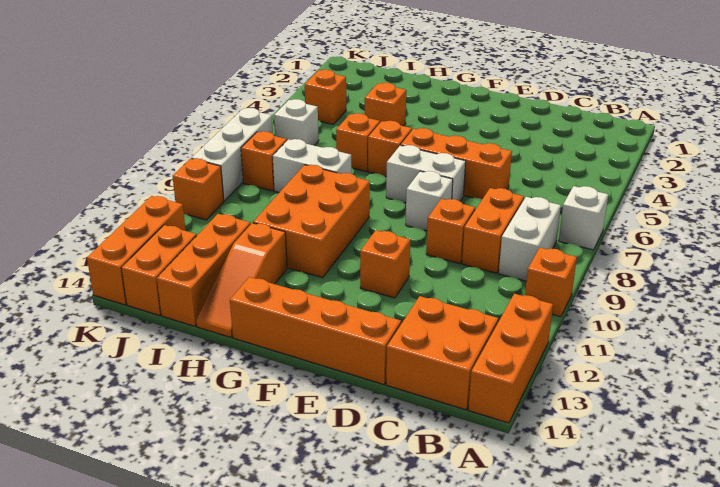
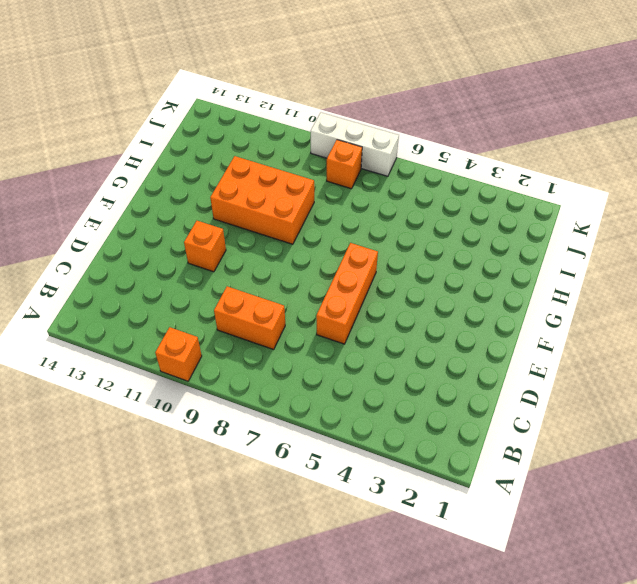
none -> white 1x1 brick [559,186,608,250]
none -> orange 1x3 brick [468,294,553,423]
none -> white 1x2 brick [499,197,561,281]

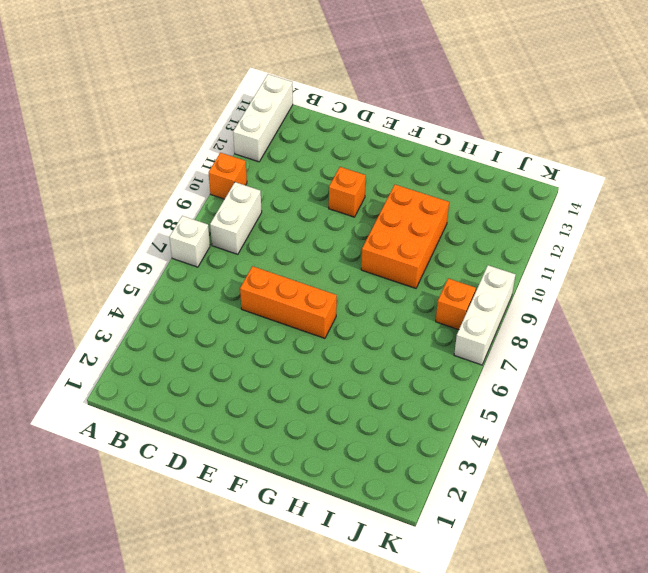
white 1x3 brick [233,74,293,162] -> orange 1x3 brick [468,294,553,423]
none -> orange 2x2 brick [386,296,498,410]
none -> orange 1x2 brick [462,188,524,273]
none -> orange 1x1 brick [426,199,475,263]

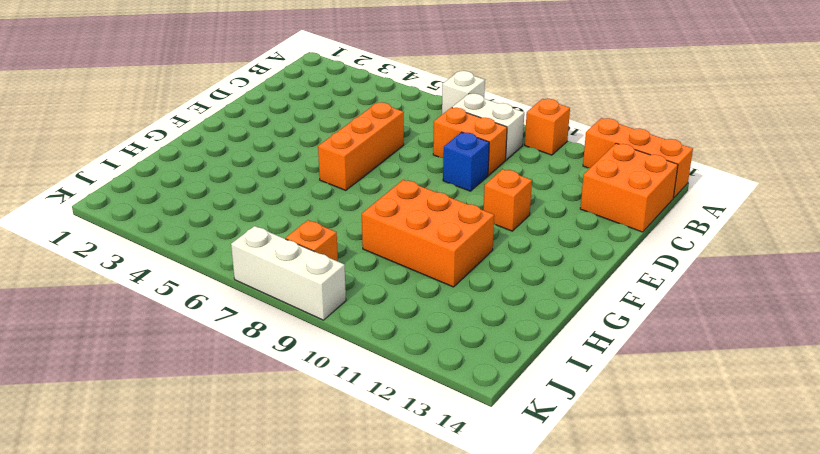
blue 1x1 brick [443,132,489,191] -> orange 1x1 brick [426,199,475,263]
none -> orange 1x4 brick [230,277,401,384]
none -> white 1x2 brick [386,145,466,203]
none -> white 1x1 brick [406,171,453,231]

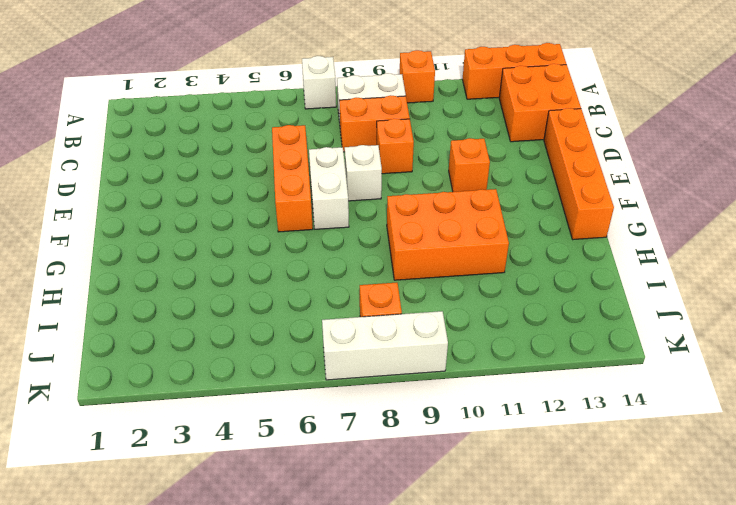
none -> orange 1x1 brick [368,121,412,176]
none -> orange 1x1 brick [365,83,406,126]
none -> orange 1x1 brick [336,113,380,171]

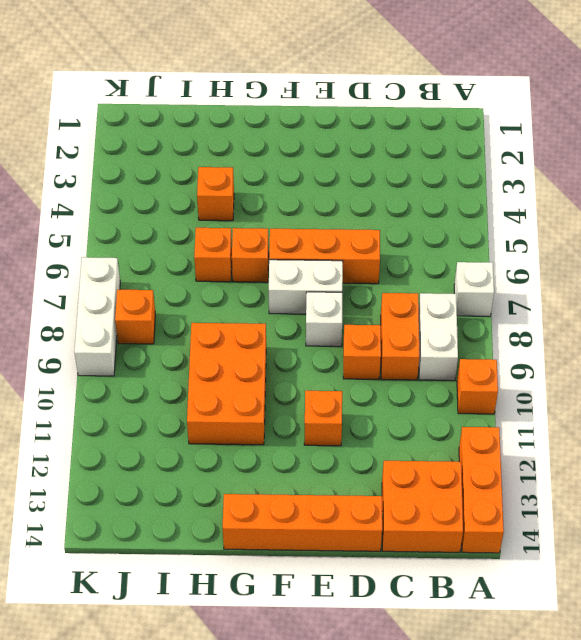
none -> white 1x2 brick [273,139,351,193]
none -> orange 1x3 slope [196,223,287,337]
none -> orange 1x3 brick [157,214,251,326]

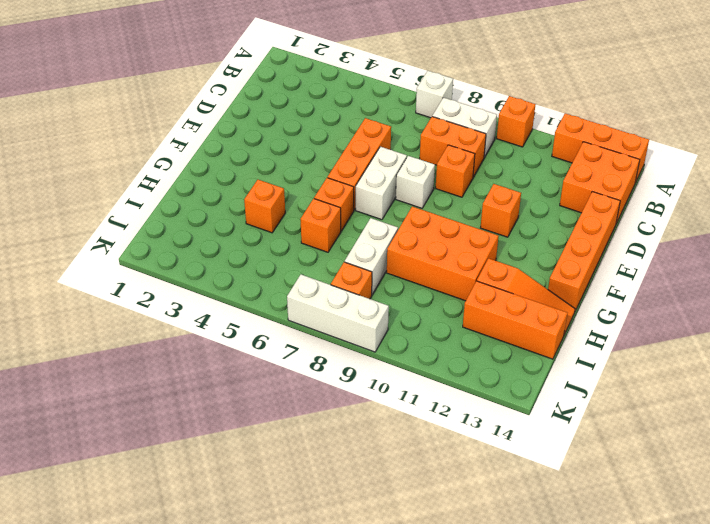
none -> orange 1x1 brick [305,70,346,124]
none -> white 1x1 brick [274,99,319,145]
none -> orange 1x2 brick [121,225,197,316]

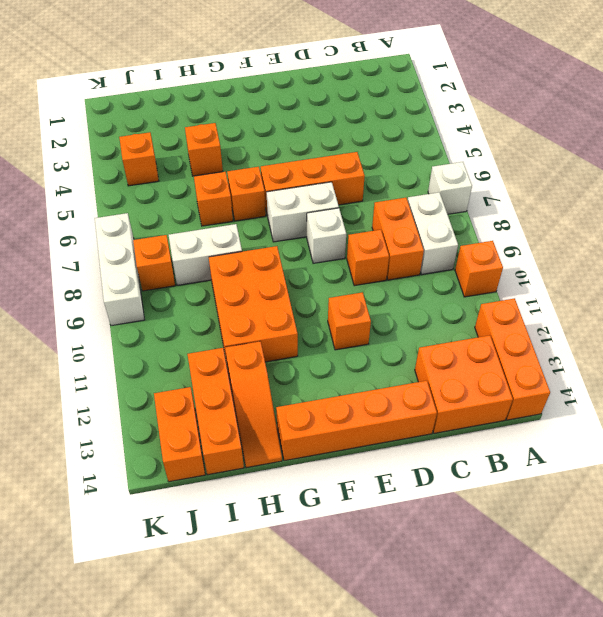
none -> white 1x1 brick [274,99,319,145]
none -> orange 1x1 brick [173,158,224,220]
none -> orange 1x3 brick [87,196,186,305]

